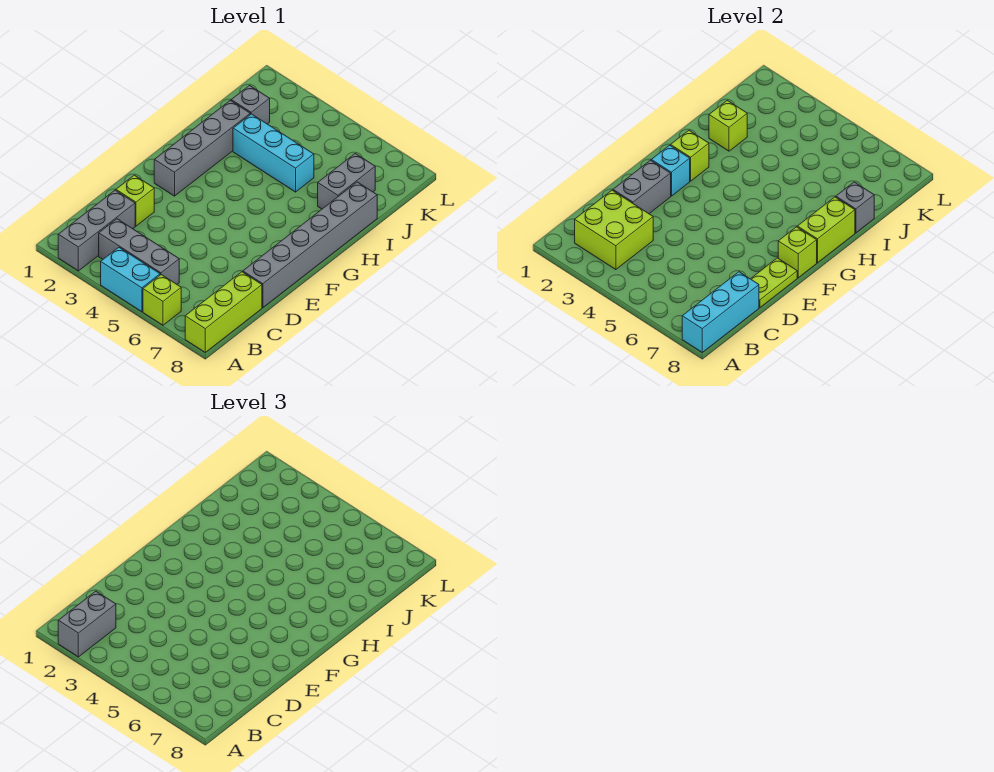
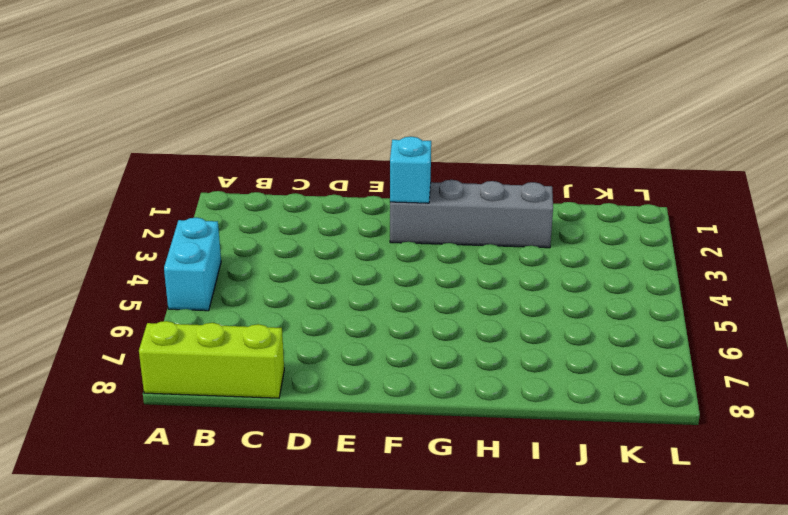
none -> grey 1x3 brick [58,190,135,271]
none -> lime 1x1 brick [143,275,181,325]
none -> grey 1x3 brick [99,219,179,284]

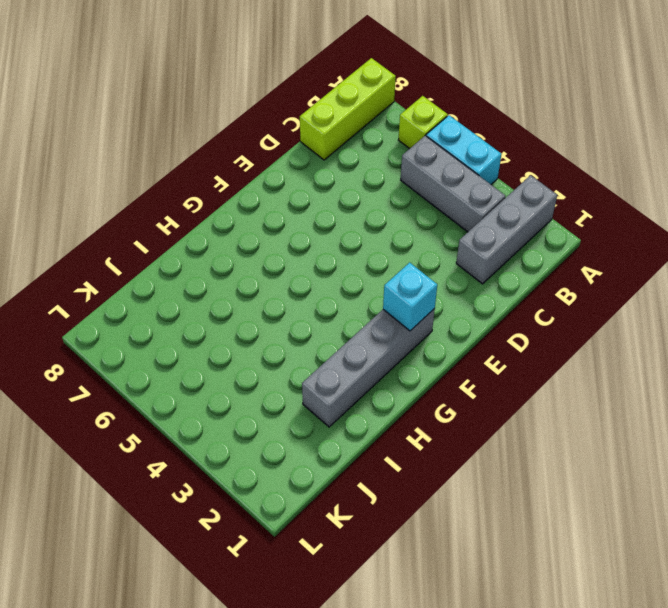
none -> lime 1x1 brick [116,175,154,226]
none -> grey 1x6 brick [243,182,377,308]
none -> cyan 1x3 brick [233,114,314,192]

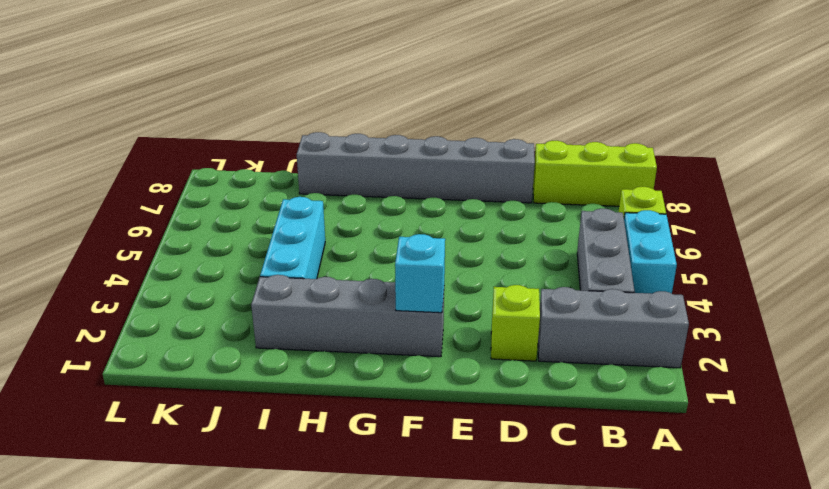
none -> grey 1x2 brick [318,153,375,209]
none -> grey 1x1 brick [231,86,270,124]
none -> cyan 1x3 brick [682,272,759,352]

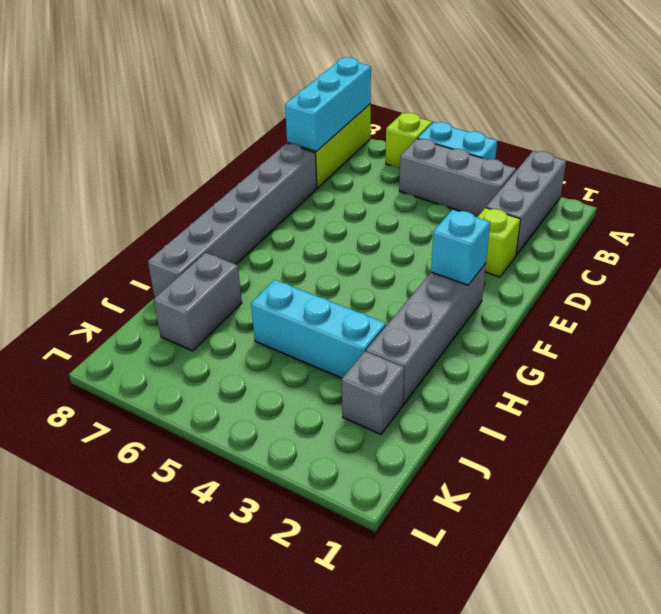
none -> lime 2x2 brick [575,190,653,270]
none -> grey 1x2 brick [613,160,671,214]
none -> lime 1x2 plate [751,258,797,308]

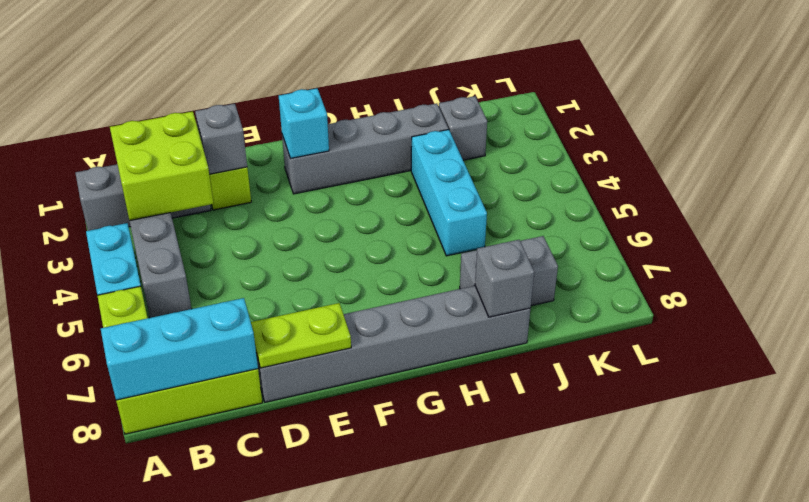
grey 1x1 brick [195,104,247,174] -> grey 1x2 brick [613,160,671,214]
none -> lime 1x1 brick [778,227,817,278]
none -> lime 1x1 brick [671,131,709,181]
none -> lime 1x2 brick [797,197,855,263]

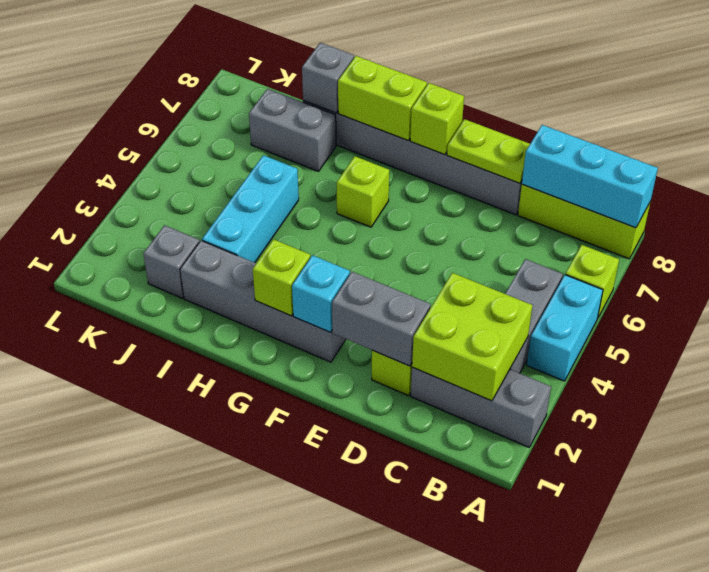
lime 1x1 brick [337,156,389,227] -> lime 1x1 brick moved to [709,100,747,151]
none -> grey 1x2 brick [58,591,116,657]

